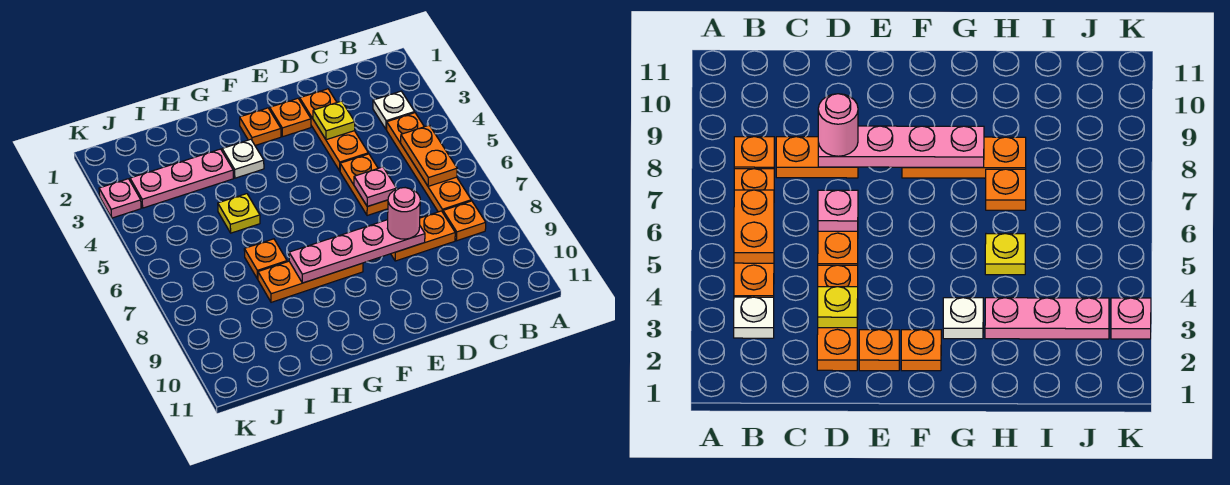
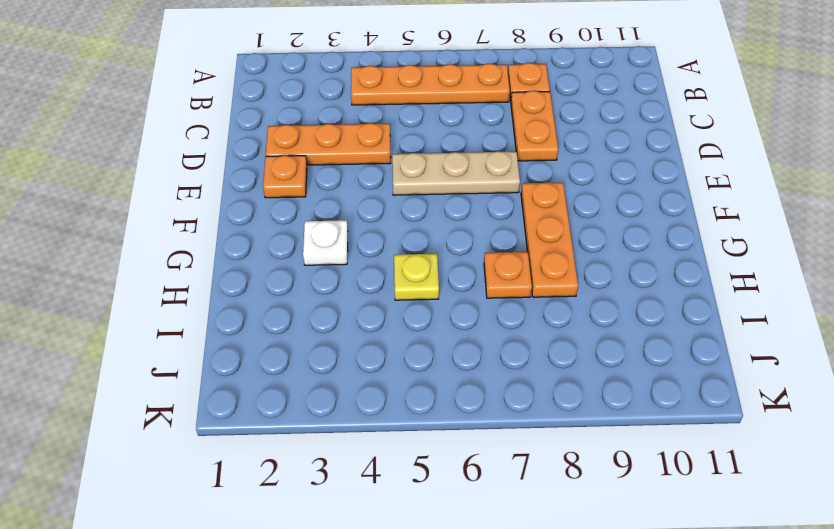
tan 1x3 plate [392,151,520,195] -> none
none -> white 1x1 plate [373,91,415,129]
none -> orange 1x2 plate [340,154,388,216]
none -> orange 1x1 plate [240,108,281,145]

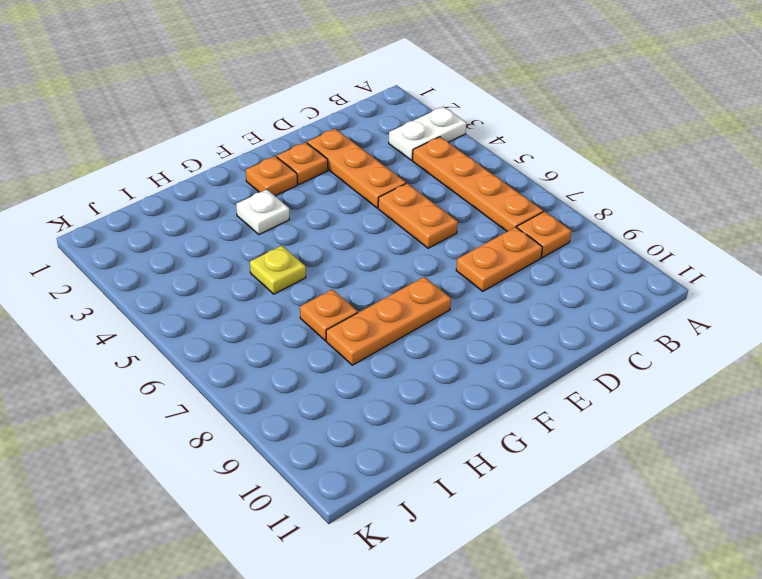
white 1x2 plate [389,106,466,160] -> white 1x1 plate [373,91,415,129]
none -> pink 1x3 plate [130,149,233,208]
none -> pink 1x1 plate [99,179,141,218]
none -> orange 1x2 plate [401,125,457,186]

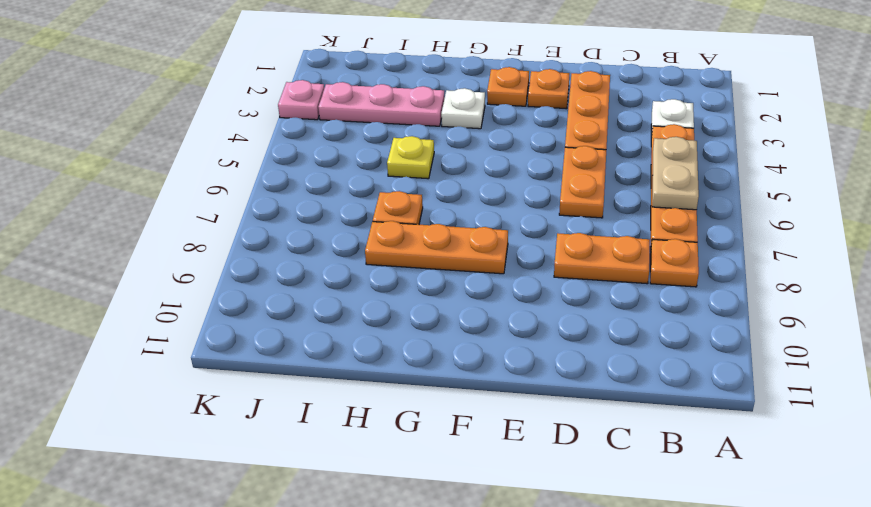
tan 1x2 plate [652,137,699,210] -> orange 1x2 plate [401,125,457,186]
none -> yellow 1x1 plate [313,101,355,140]
none -> pink 1x1 plate [354,167,396,206]
none -> pink 1x4 plate [289,220,425,283]

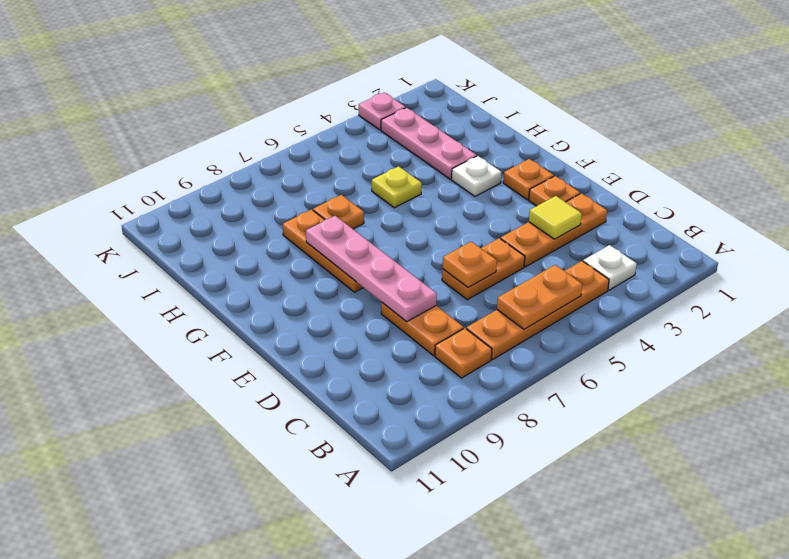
yellow 1x1 tile [529,196,582,239] -> yellow 1x1 plate [313,101,355,140]
orange 1x1 plate [443,242,497,288] -> pink 1x1 plate [354,167,396,206]
none -> pink 1x1 round brick [387,188,420,239]

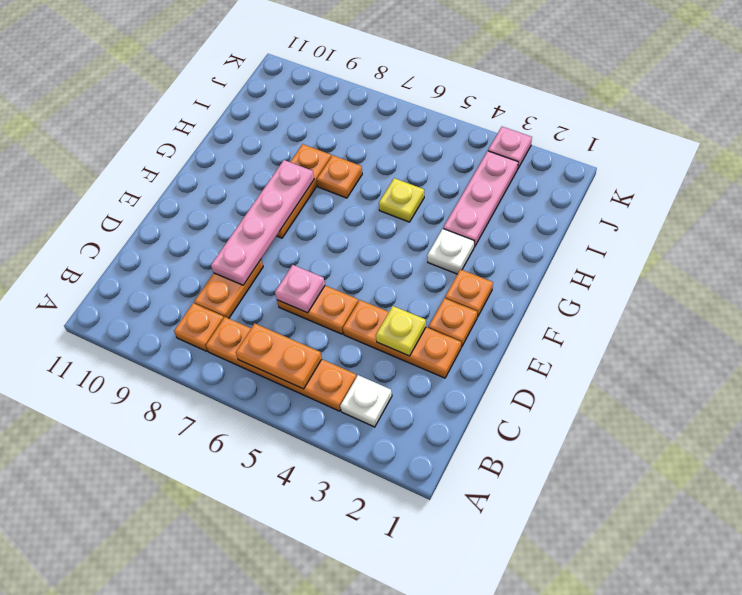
none -> pink 1x1 round brick [387,188,420,239]

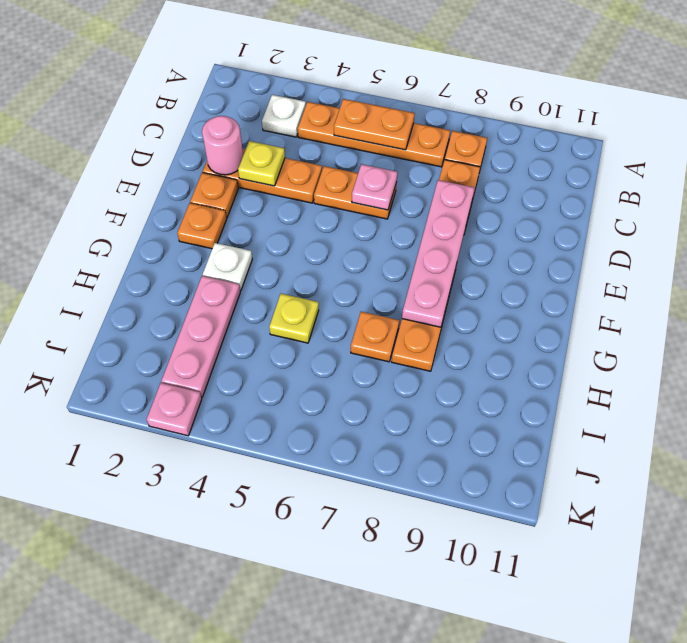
pink 1x1 round brick [202,116,243,175] -> pink 1x1 round brick moved to [387,188,420,239]

